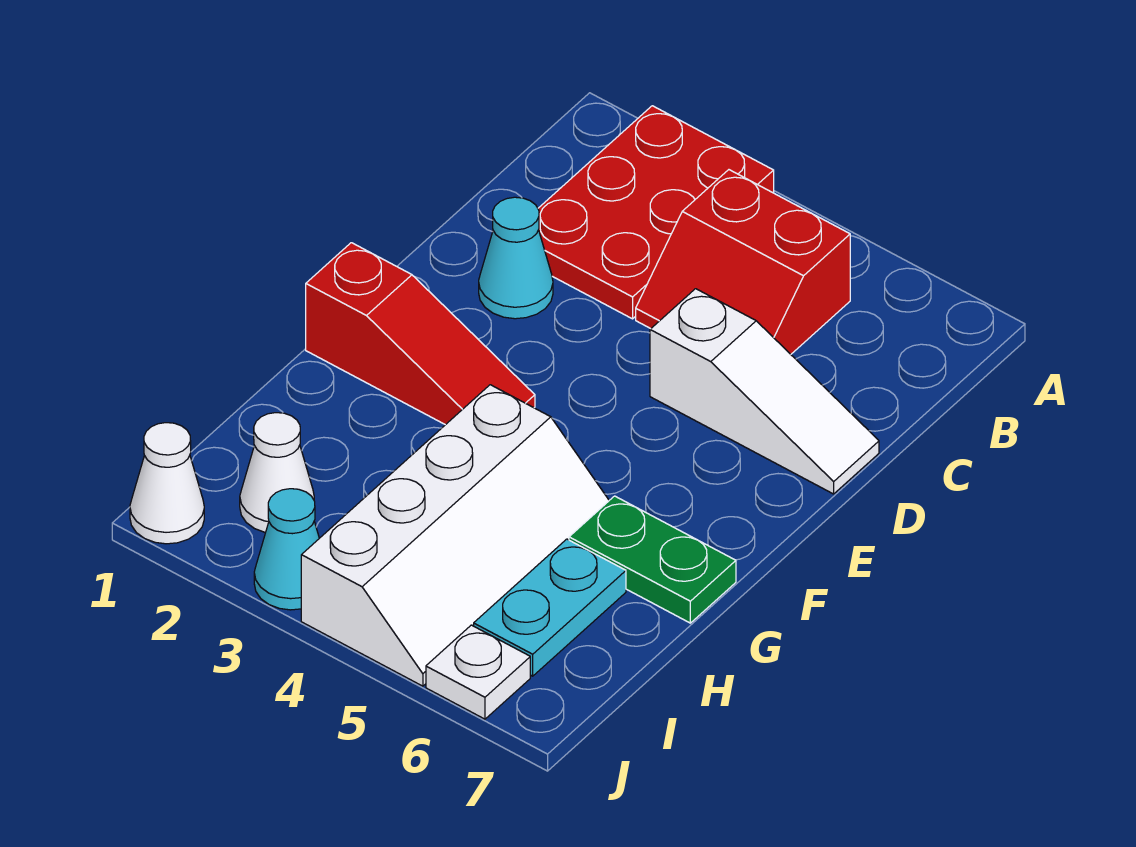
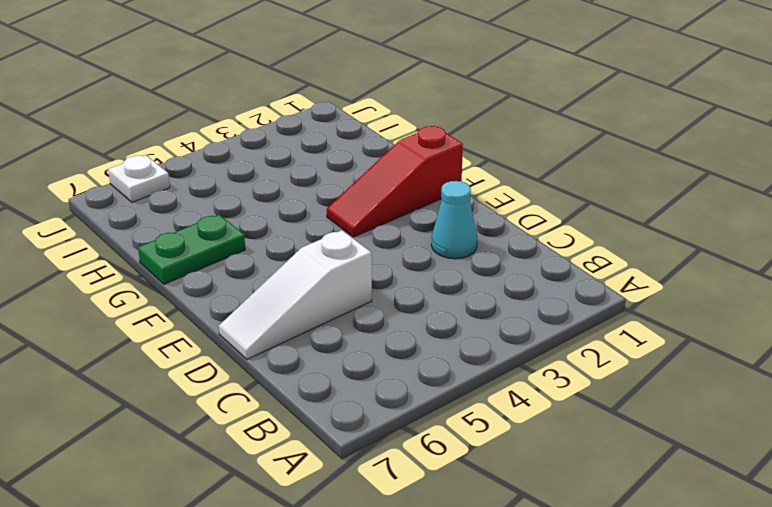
none -> red 2x3 plate [538,106,774,319]
none -> red 2x2 slope [636,170,850,354]
none -> white 2x4 slope [301,385,609,686]

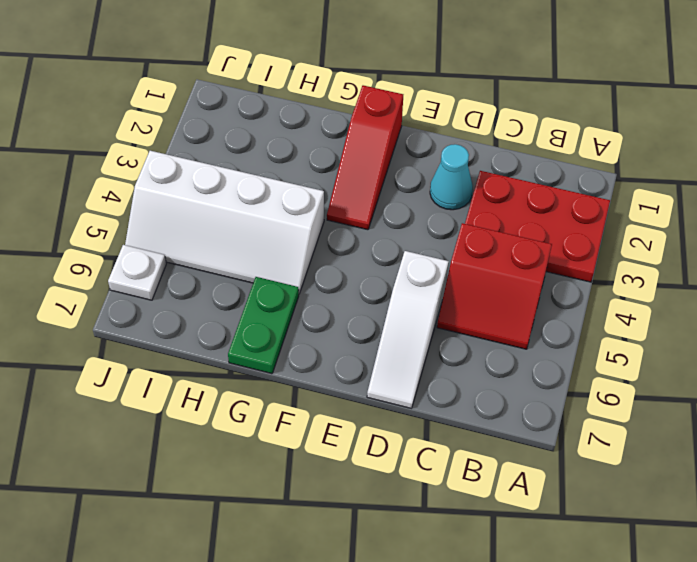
red 2x2 slope [437,223,552,349] -> red 2x2 slope turned to [636,170,850,354]
none -> cyan 1x2 plate [474,539,626,676]
none -> white 1x1 cone [240,413,314,532]
none -> white 1x1 cone [130,423,204,544]

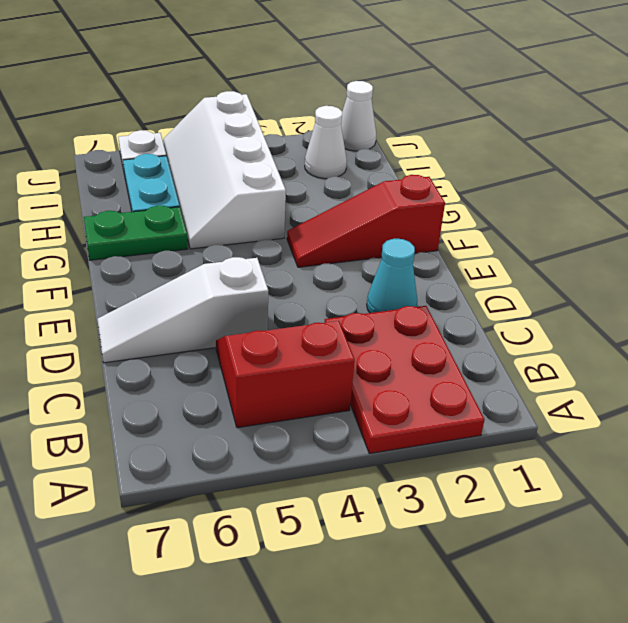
none -> cyan 1x1 cone [254,489,319,610]

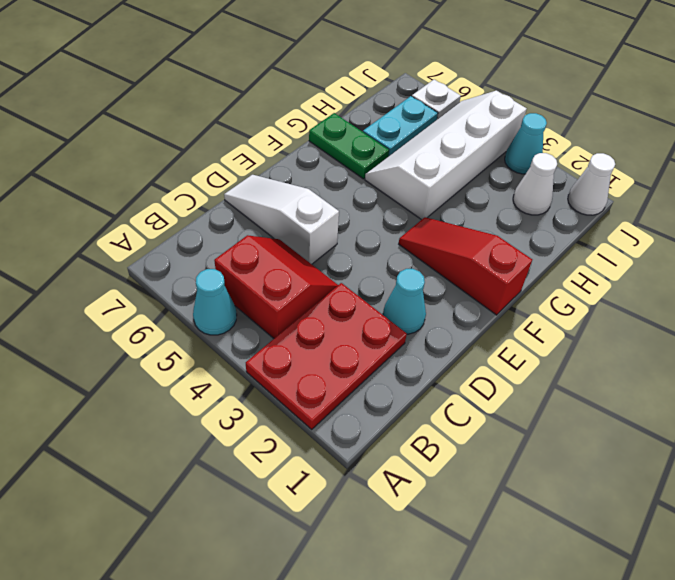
cyan 1x1 cone [193,269,237,335] -> none

